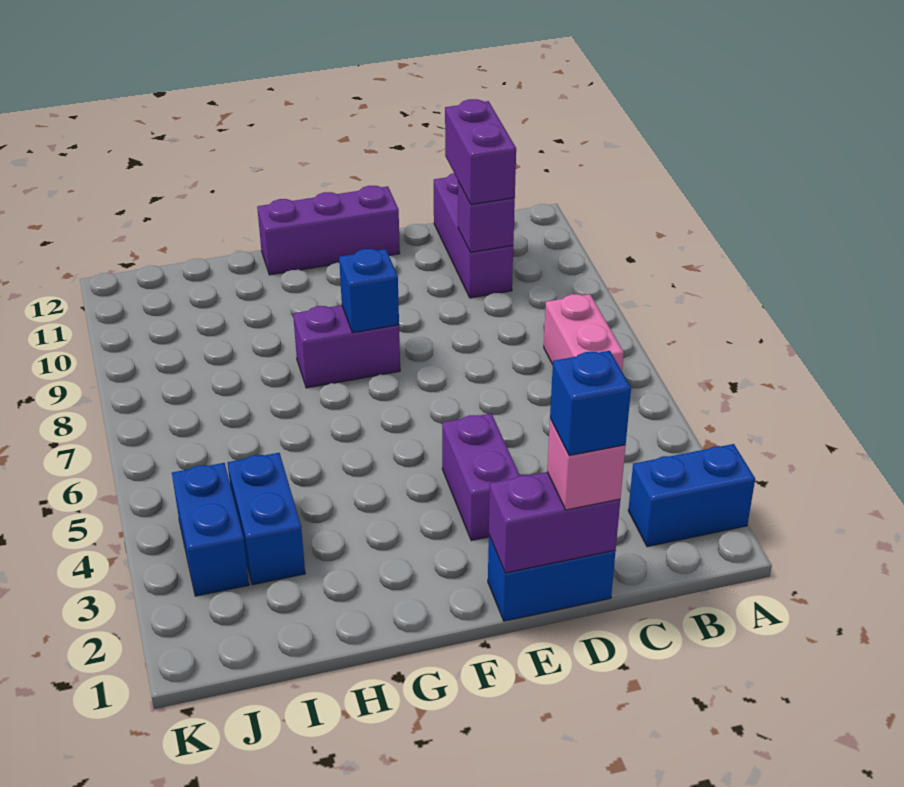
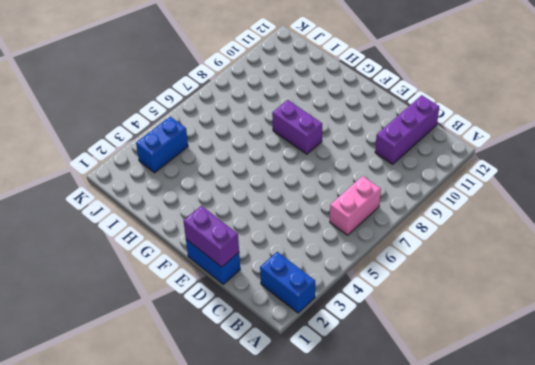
none -> purple 1x2 brick [442,413,520,541]
none -> purple 1x3 brick [257,186,400,275]
none -> blue 1x2 brick [227,453,305,585]

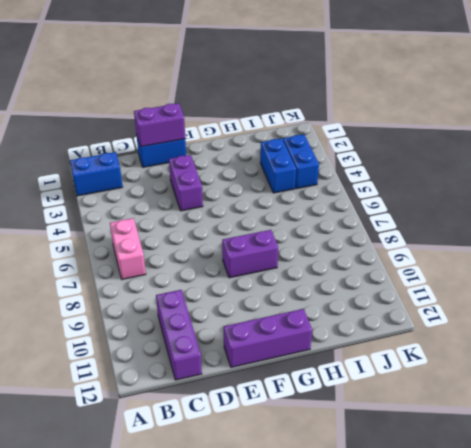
none -> purple 1x1 brick [458,182,515,252]
none -> blue 1x1 brick [339,249,399,333]
none -> purple 1x2 brick [445,99,516,204]

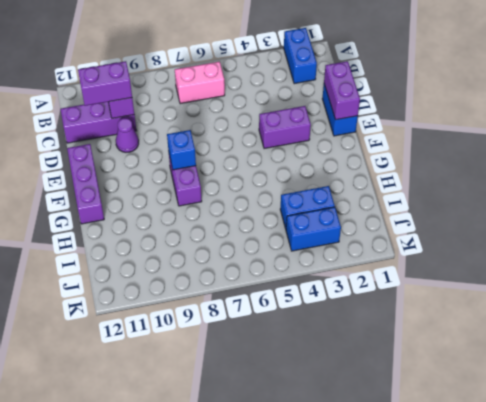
purple 1x1 cone [116,118,139,152] -> none
none -> pink 1x1 brick [547,419,626,510]
none -> blue 1x1 brick [550,351,631,456]

